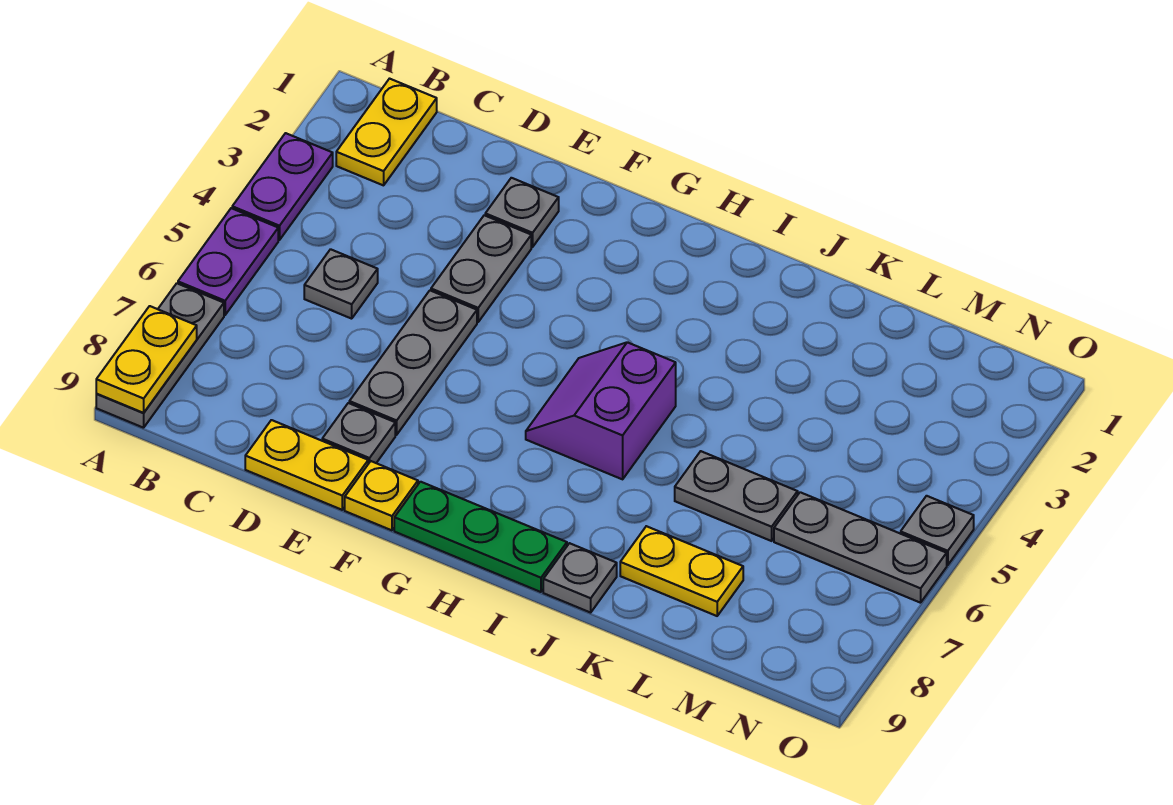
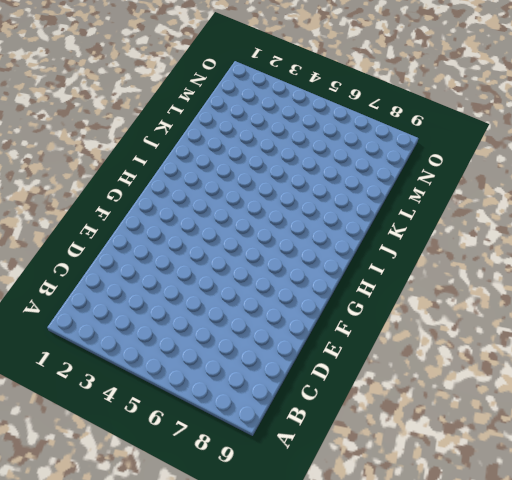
none -> purple 1x2 plate [232,133,333,240]
none -> purple 1x2 plate [178,208,278,315]
none -> grey 1x3 plate [96,283,224,428]

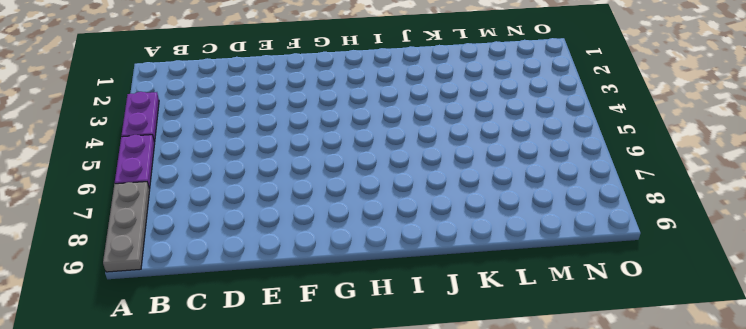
none -> yellow 1x2 plate [336,79,437,185]
none -> grey 1x1 plate [304,249,378,319]
none -> yellow 1x2 plate [245,420,368,510]

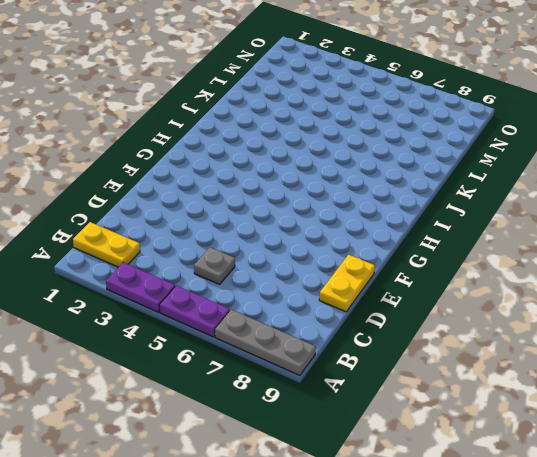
none -> grey 1x1 plate [485,178,559,247]
none -> grey 1x2 plate [431,215,531,322]
none -> grey 1x3 plate [349,291,477,435]

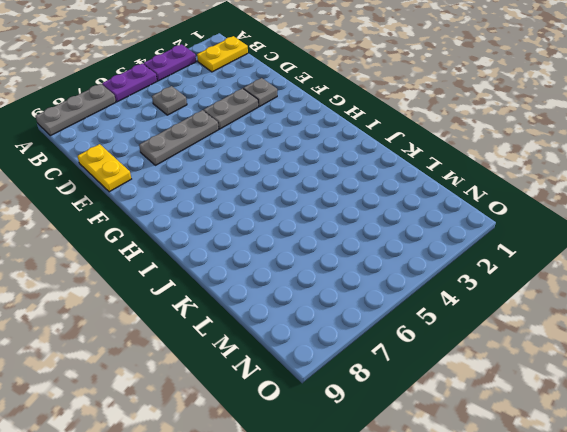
none -> grey 1x1 plate [322,403,395,464]
none -> yellow 1x1 plate [345,461,418,530]
none -> green 1x3 plate [394,482,567,592]

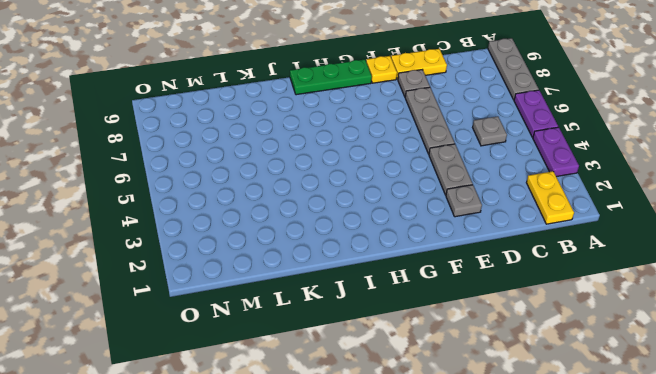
none -> purple 2x2 slope [526,342,676,479]
none -> grey 1x1 plate [543,543,617,613]
none -> grey 1x2 plate [675,451,798,541]

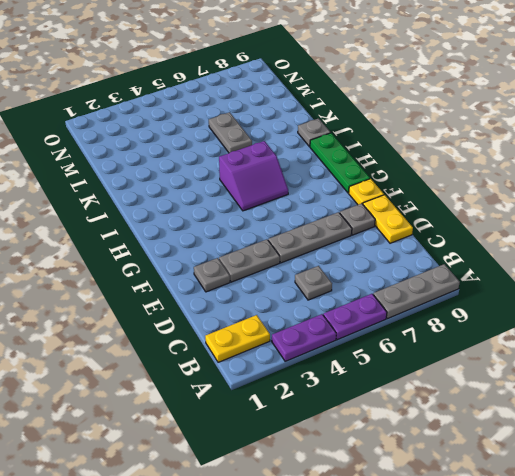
none -> yellow 1x2 plate [620,526,743,616]
none -> grey 1x3 plate [774,492,947,603]
none -> grey 1x1 plate [901,496,974,565]

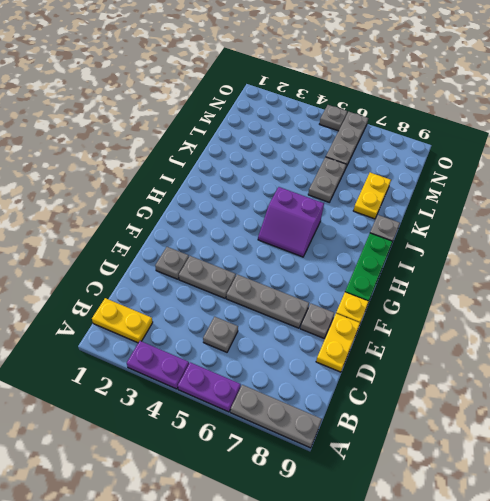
none -> yellow 1x2 plate [96,306,197,413]

